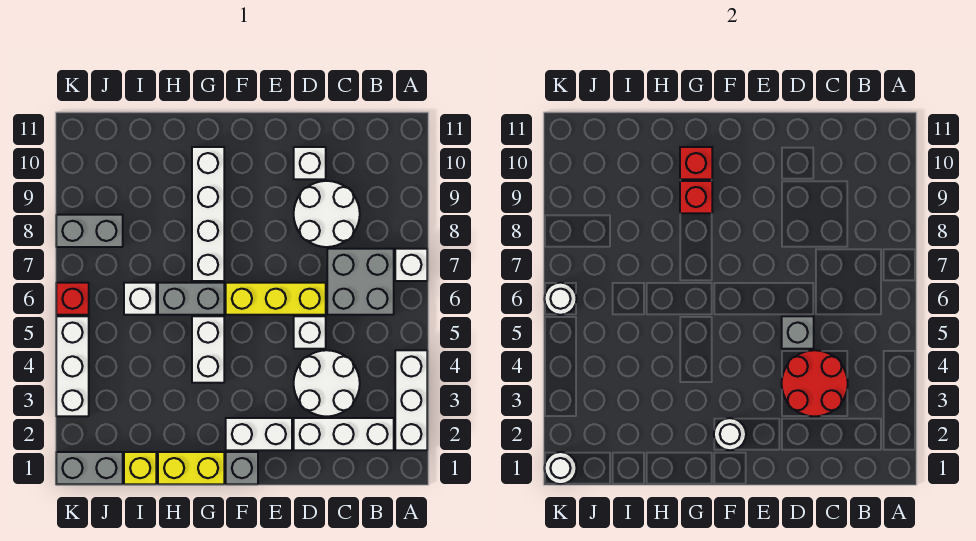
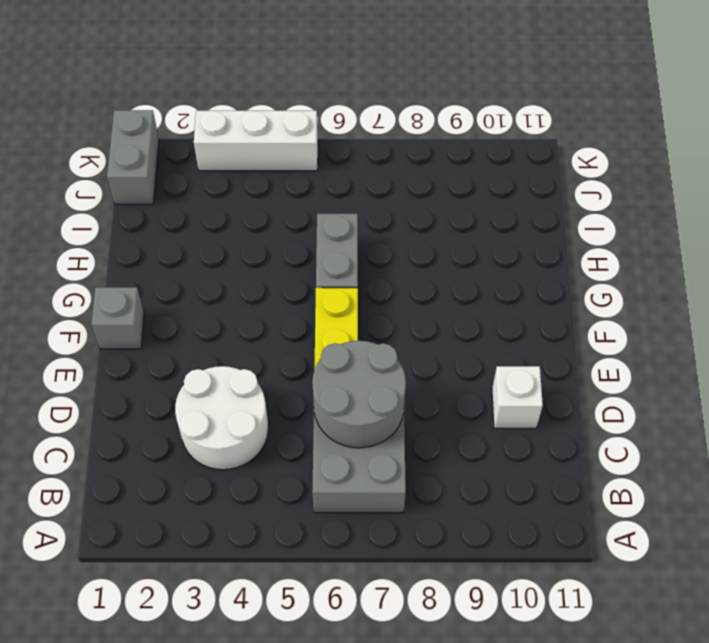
grey 2x2 round brick [312,341,406,448] -> none
none -> white 1x3 brick [395,350,427,450]
none -> white 1x1 brick [395,249,427,281]
none -> white 1x3 brick [294,418,394,450]

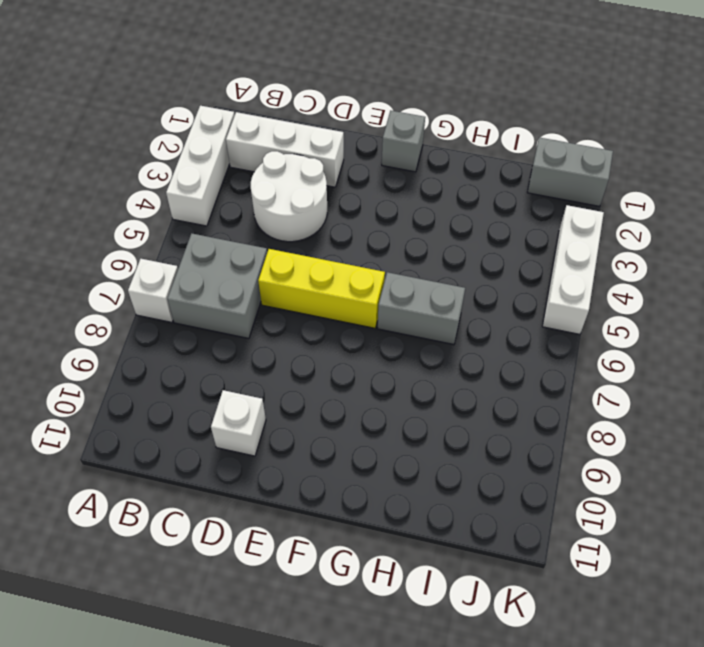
none -> white 2x2 round brick [294,181,360,247]
none -> white 1x1 brick [294,316,326,349]
none -> white 1x2 brick [226,418,292,450]

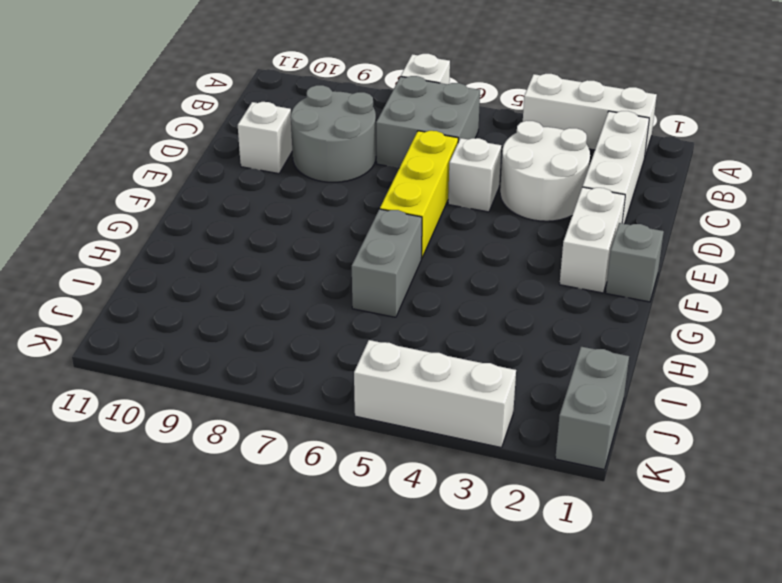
grey 2x2 round brick [291,85,376,182] -> white 2x2 round brick [294,181,360,247]
none -> yellow 1x2 brick [158,452,224,484]
none -> white 1x2 brick [192,316,224,383]
none -> white 1x4 brick [192,147,224,281]

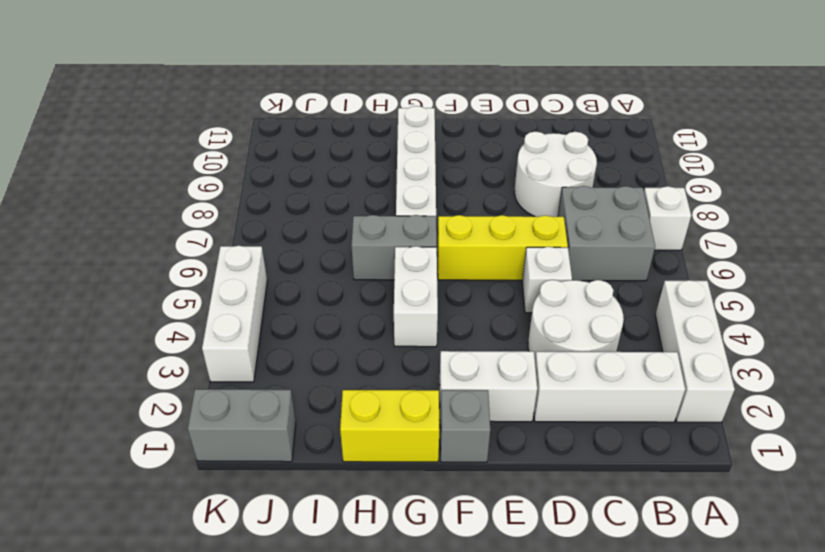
none -> white 1x1 brick [294,147,326,179]
none -> yellow 1x1 brick [124,452,156,484]
none -> white 1x1 brick [124,283,156,315]

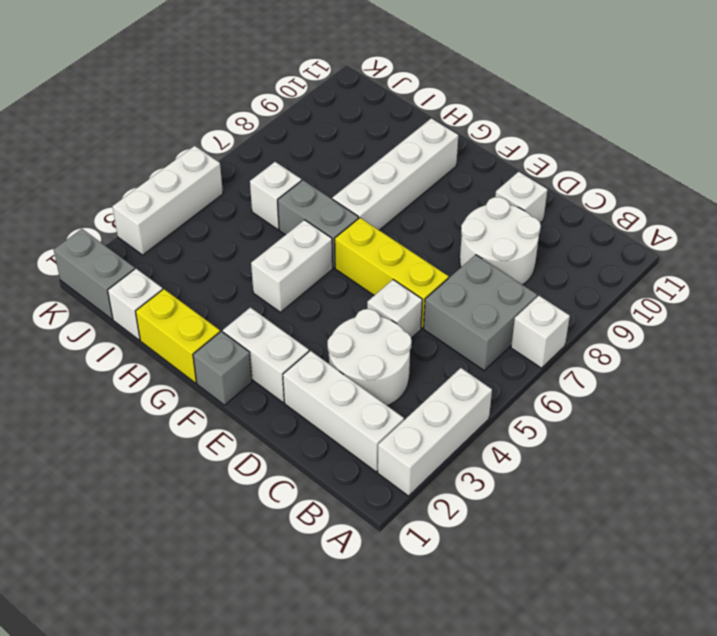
white 1x1 brick [108,269,163,340] -> yellow 1x1 brick [124,452,156,484]
none -> grey 1x2 brick [56,215,123,247]
none -> red 1x1 brick [56,283,89,315]
none -> red 2x2 round brick [782,350,848,416]

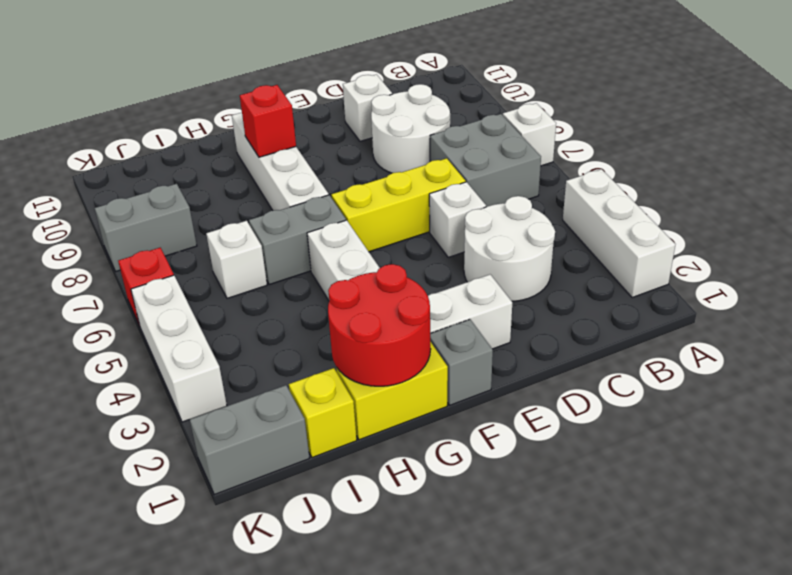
red 2x2 round brick [328,264,431,386] -> red 2x2 round brick moved to [782,350,848,416]
none -> white 1x3 brick [294,418,394,450]
none -> grey 1x1 brick [782,316,814,349]
none -> white 1x1 round brick [714,418,746,450]

